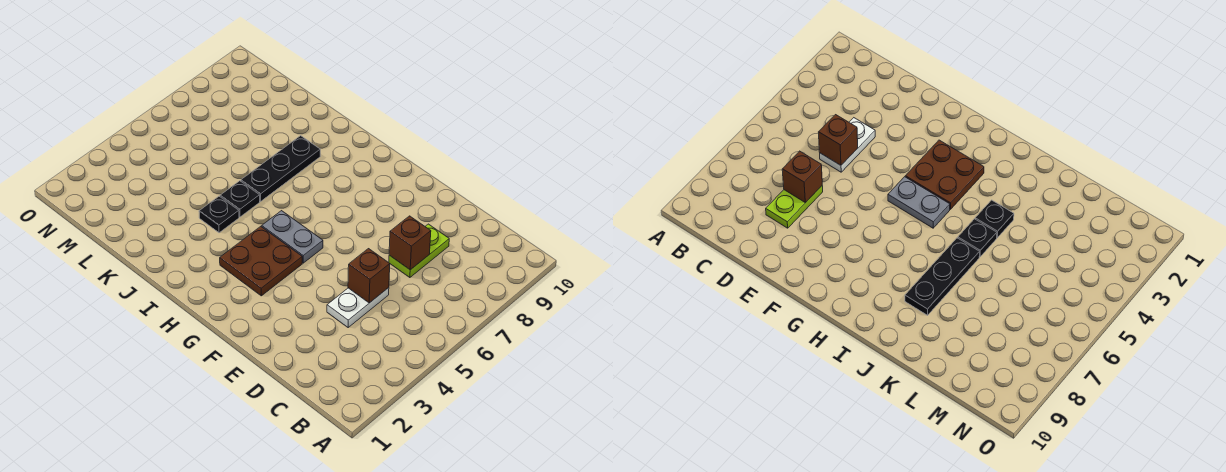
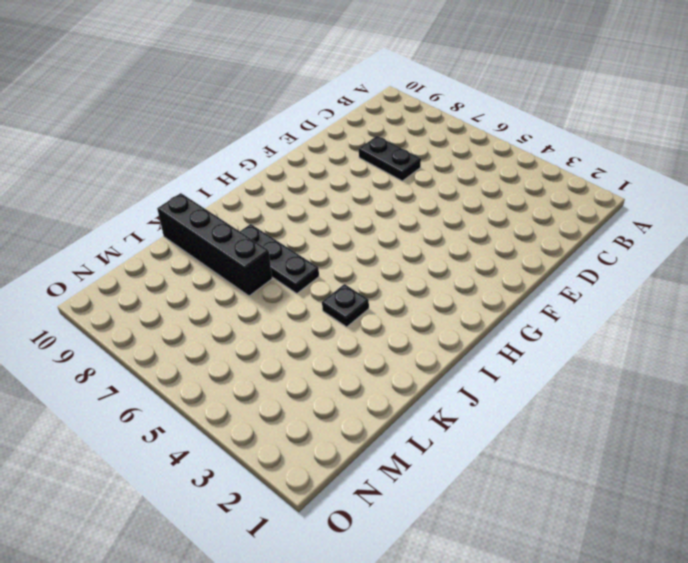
black 1x2 plate [359,136,421,181] -> lime 1x2 plate [389,224,449,278]
black 1x4 brick [157,193,272,296] -> none
none -> white 1x2 plate [327,288,389,328]
none -> brown 2x2 plate [220,226,302,296]

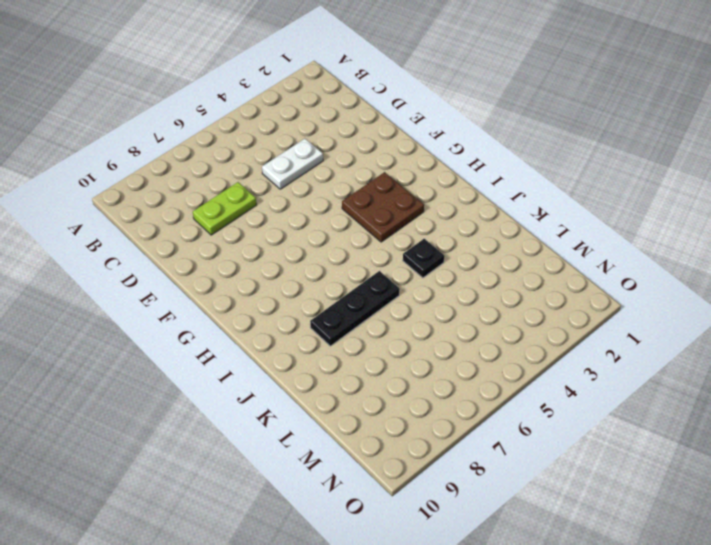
none -> grey 1x2 plate [262,211,323,263]
none -> black 1x1 plate [220,181,260,217]

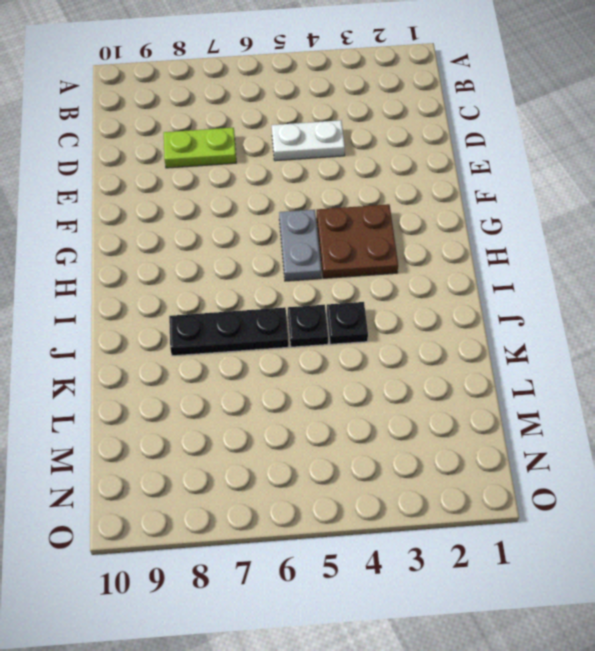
none -> brown 1x1 brick [348,249,390,303]
none -> brown 1x1 brick [389,216,431,270]

